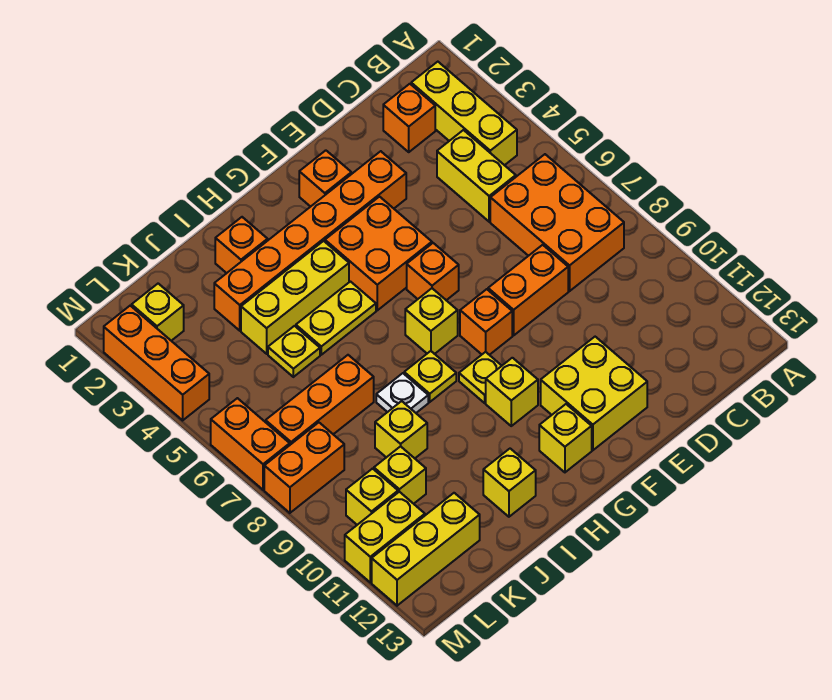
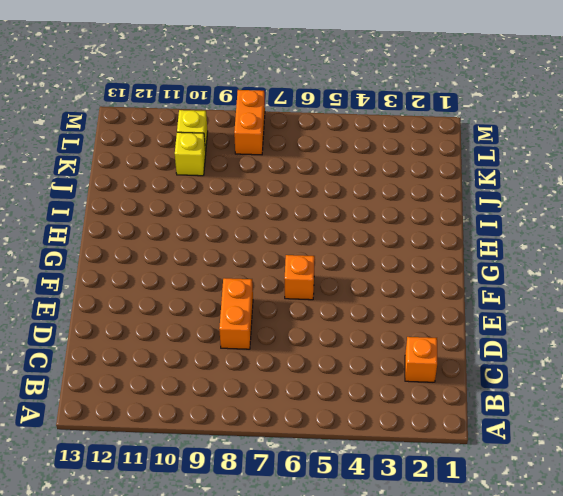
none -> yellow 1x3 brick [411,62,517,165]
none -> orange 2x3 brick [490,154,624,291]
none -> yellow 1x2 brick [437,130,516,222]
none -> orange 1x6 brick [214,151,406,331]

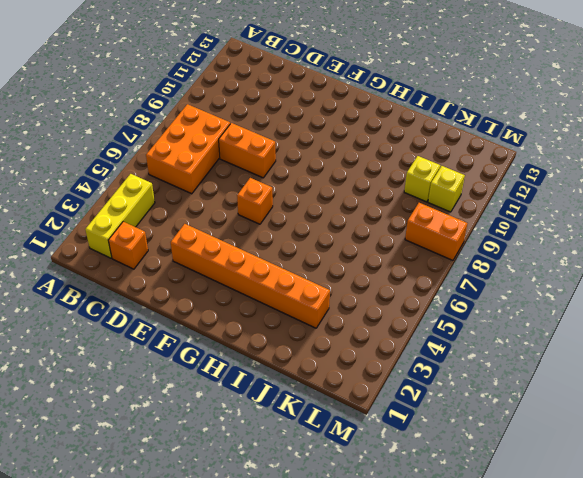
none -> yellow 1x2 brick [437,130,516,222]
none -> yellow 2x2 brick [541,337,647,450]
none -> orange 1x1 brick [299,150,351,207]
none -> orange 2x2 brick [325,197,432,310]

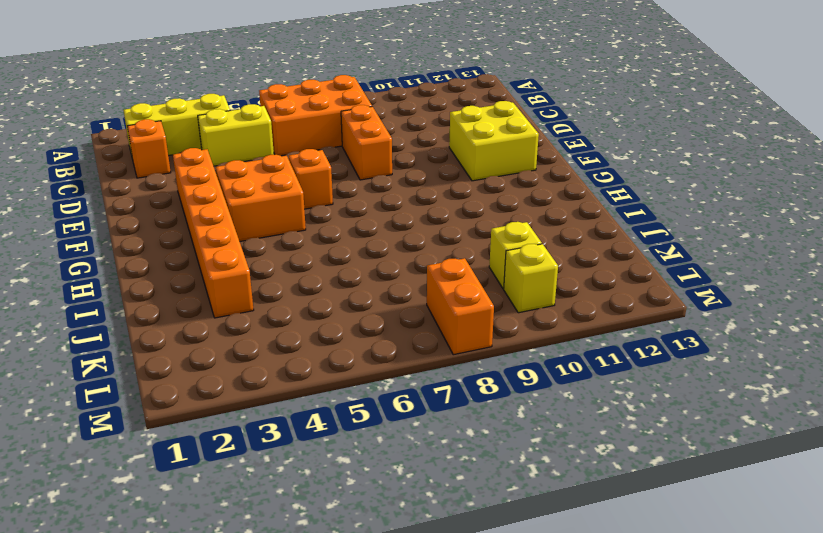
none -> orange 1x1 brick [299,150,351,207]
none -> orange 1x1 brick [460,289,512,355]
none -> yellow 1x1 brick [405,288,458,354]
none -> yellow 1x1 plate [459,352,502,403]

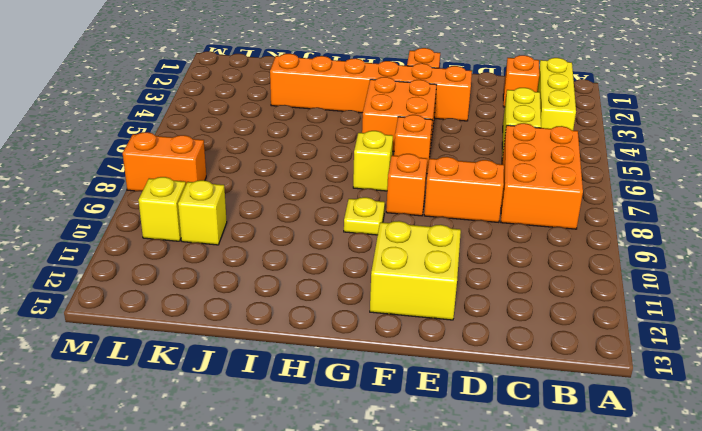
none -> yellow 1x1 brick [486,358,538,426]
none -> yellow 1x1 brick [539,404,592,472]
none -> yellow 1x3 brick [241,241,349,354]
none -> yellow 1x2 plate [296,282,376,355]

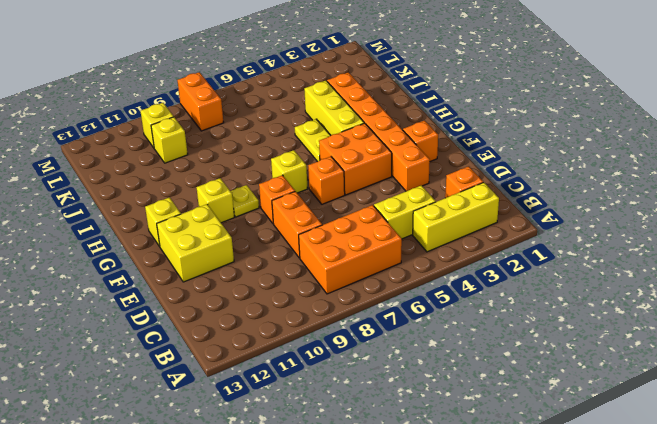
none -> yellow 1x1 plate [404,351,456,402]
none -> orange 1x1 brick [215,217,268,273]
none -> white 1x1 plate [376,373,428,413]
none -> yellow 1x1 brick [483,449,536,517]

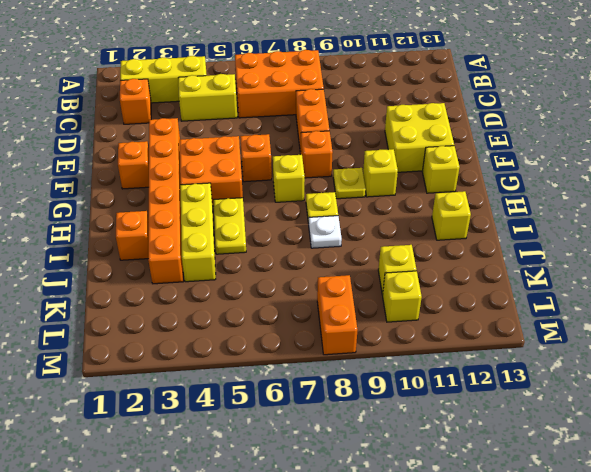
none -> yellow 1x1 plate [268,326,320,377]
none -> orange 1x3 brick [266,355,374,445]
none -> yellow 1x1 brick [375,401,427,458]
none -> yellow 1x3 brick [372,493,480,606]

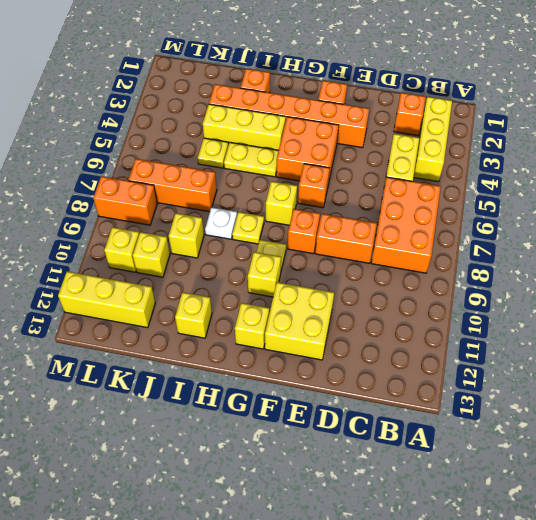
none -> yellow 1x1 brick [132,284,184,341]
none -> yellow 1x2 brick [345,492,425,582]
none -> orange 1x3 brick [104,306,209,420]
none -> orange 1x2 brick [211,398,290,490]

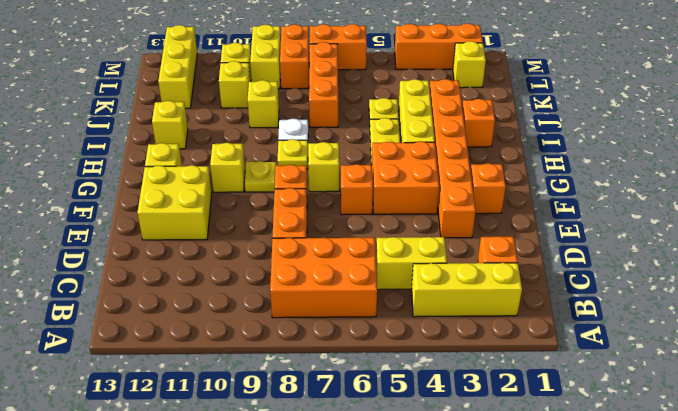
yellow 1x2 brick [250,25,281,89] -> yellow 1x2 brick moved to [345,492,425,582]

